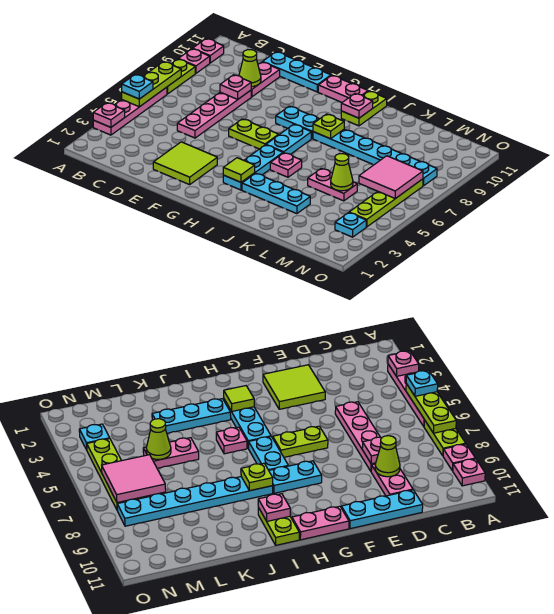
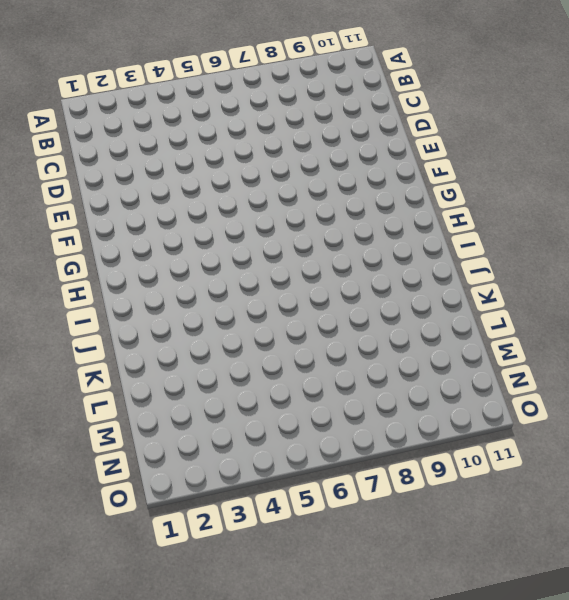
none -> pink 1x4 plate [93,87,167,135]
none -> lime 1x2 plate [167,59,195,94]
none -> pink 1x1 plate [179,49,210,73]
none -> pink 1x1 plate [193,39,224,63]

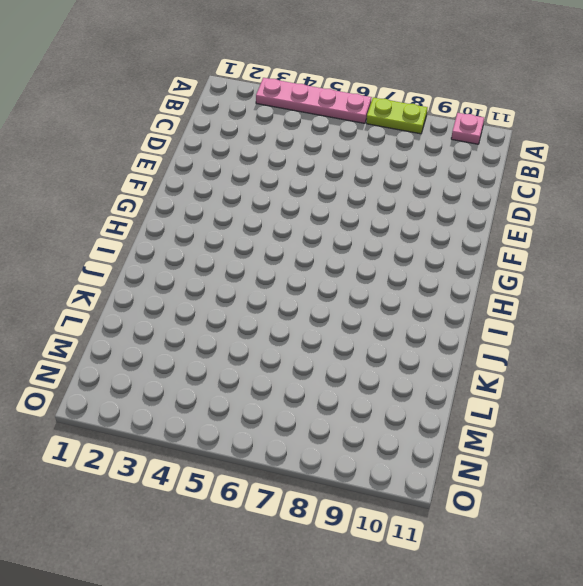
none -> pink 1x1 plate [179,49,210,73]
none -> pink 1x4 plate [177,90,251,138]
none -> pink 1x2 plate [251,62,280,97]
none -> cyan 1x3 plate [263,52,331,92]

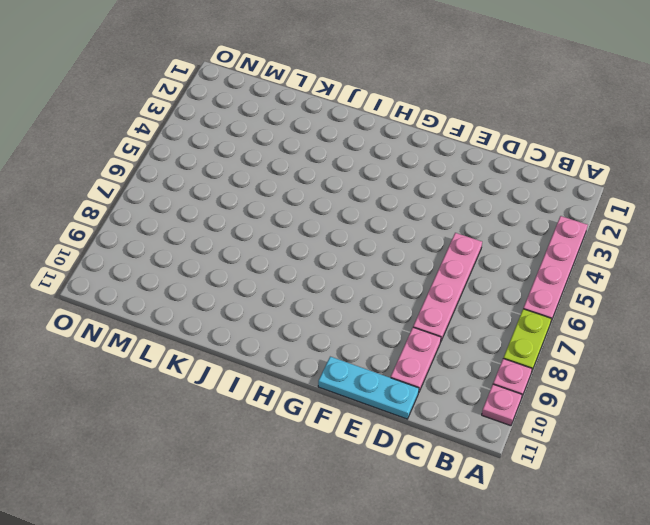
none -> lime 2x2 tile [153,142,217,185]
none -> lime 1x2 plate [229,119,279,149]
none -> cyan 1x2 plate [276,106,319,139]
none -> pink 1x2 plate [318,75,368,102]

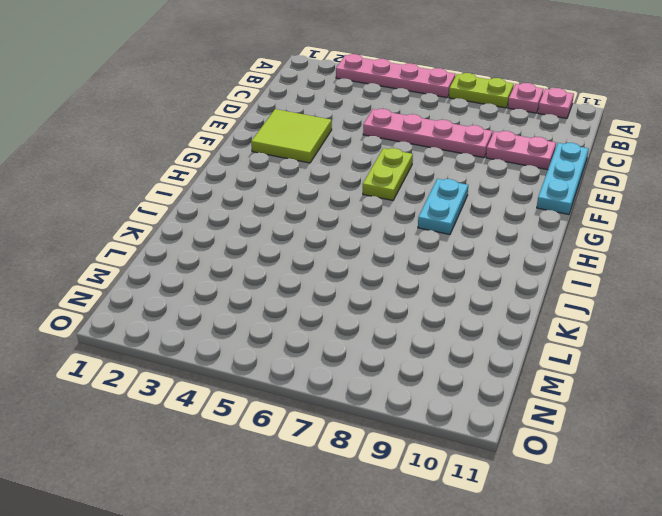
none -> pink 1x2 plate [318,75,368,102]
none -> cyan 1x3 plate [223,145,283,190]
none -> cyan 1x2 plate [266,124,311,154]
none -> cyan 1x3 plate [242,173,310,214]

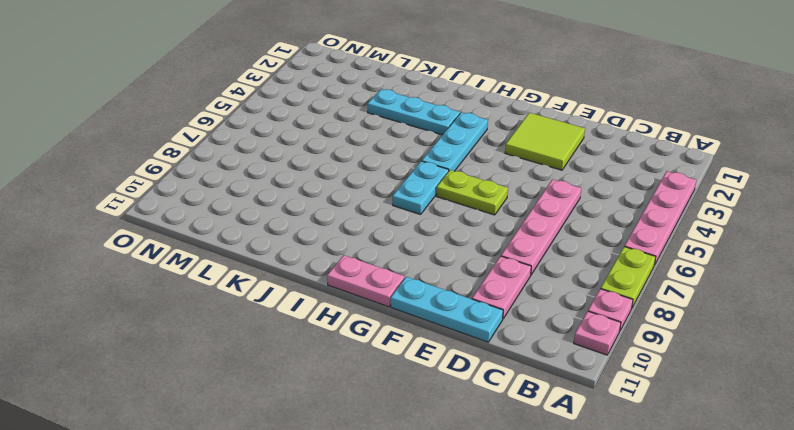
none -> cyan 1x2 plate [276,106,319,139]
none -> pink 1x1 plate [270,153,302,177]
none -> cyan 1x6 plate [313,129,437,186]
none -> lime 1x2 plate [341,91,387,126]

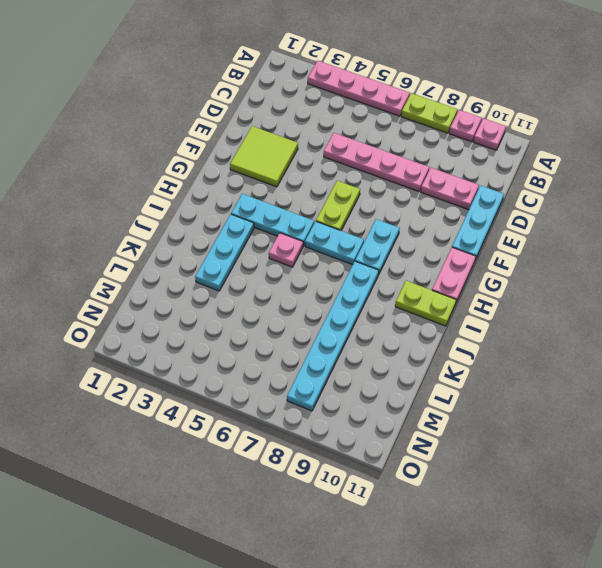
none -> pink 1x2 plate [308,169,357,201]
none -> cyan 1x1 plate [335,213,366,237]
none -> lime 1x4 plate [349,179,423,227]
none -> pink 1x1 plate [93,103,125,127]

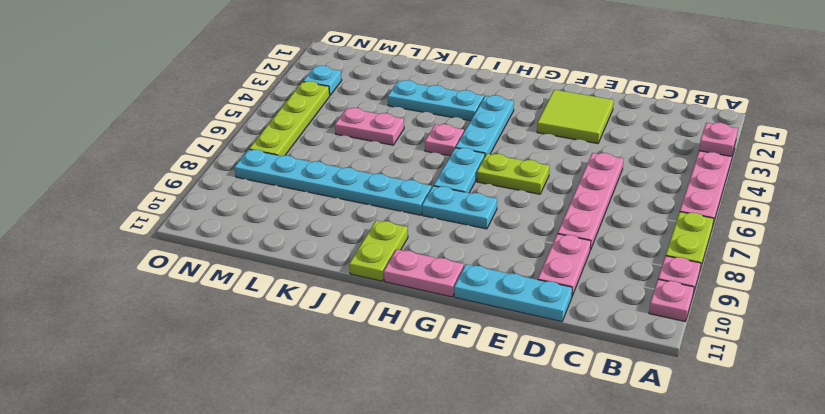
none -> lime 1x3 plate [122,62,181,107]
none -> pink 1x1 plate [220,75,251,99]
none -> lime 1x1 cone [239,50,261,87]
none -> lime 1x1 tile [223,158,255,182]

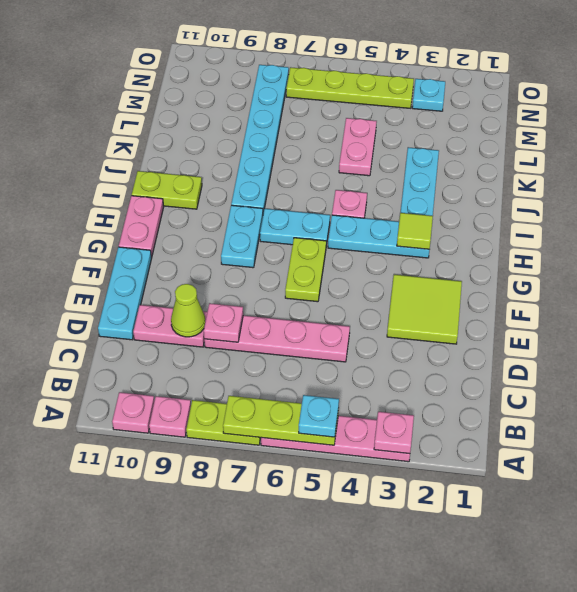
none -> lime 1x1 plate [313,114,344,139]
none -> pink 1x1 plate [341,94,373,118]
none -> lime 1x1 cone [331,154,353,191]
none -> pink 2x2 tile [359,156,423,199]

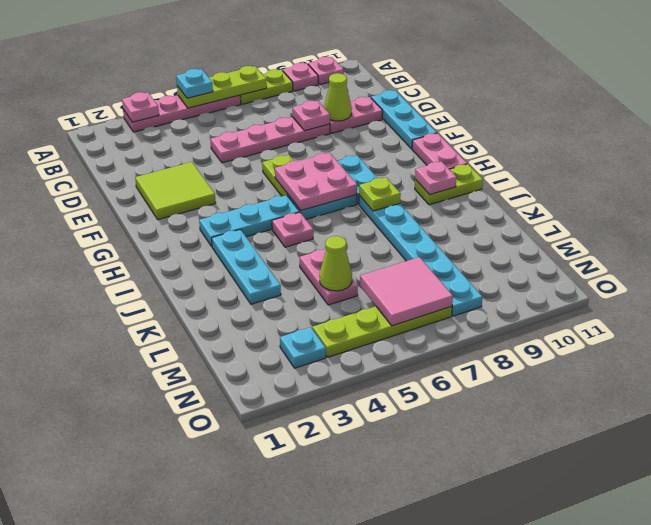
pink 2x2 plate [275,153,357,211] -> none
none -> lime 1x1 tile [223,158,255,182]

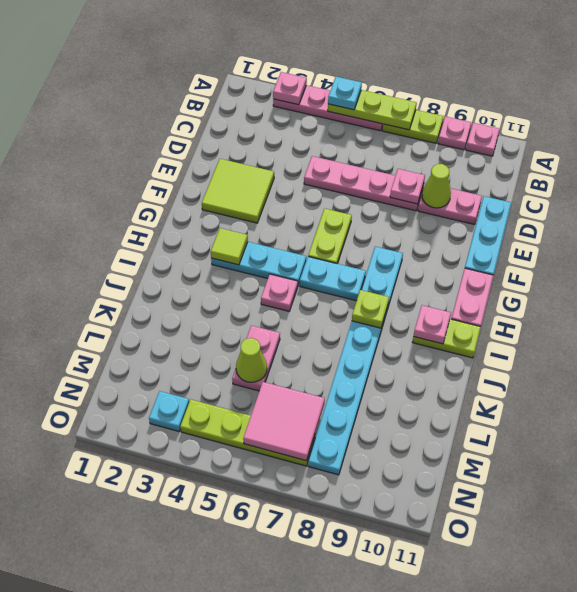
none -> cyan 1x3 plate [242,173,310,214]

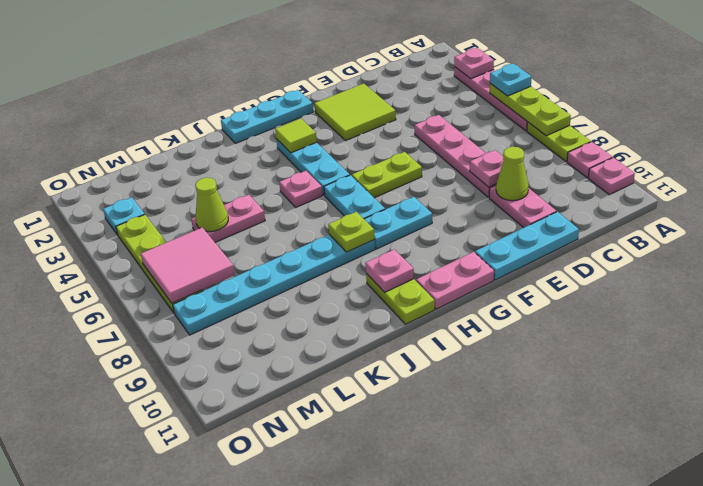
cyan 1x3 plate [221,90,313,143] -> cyan 1x3 plate moved to [242,173,310,214]

